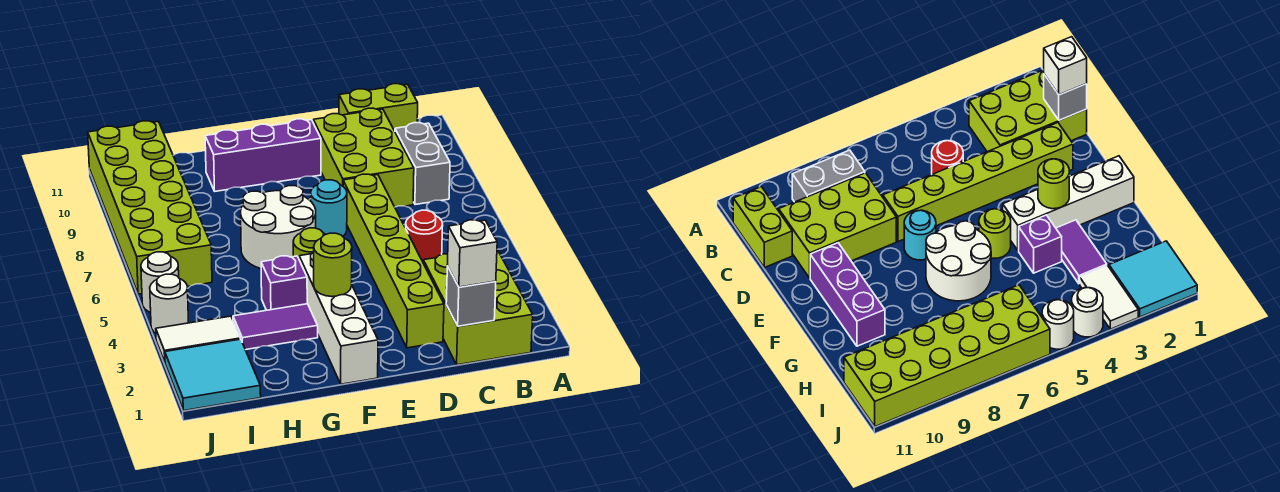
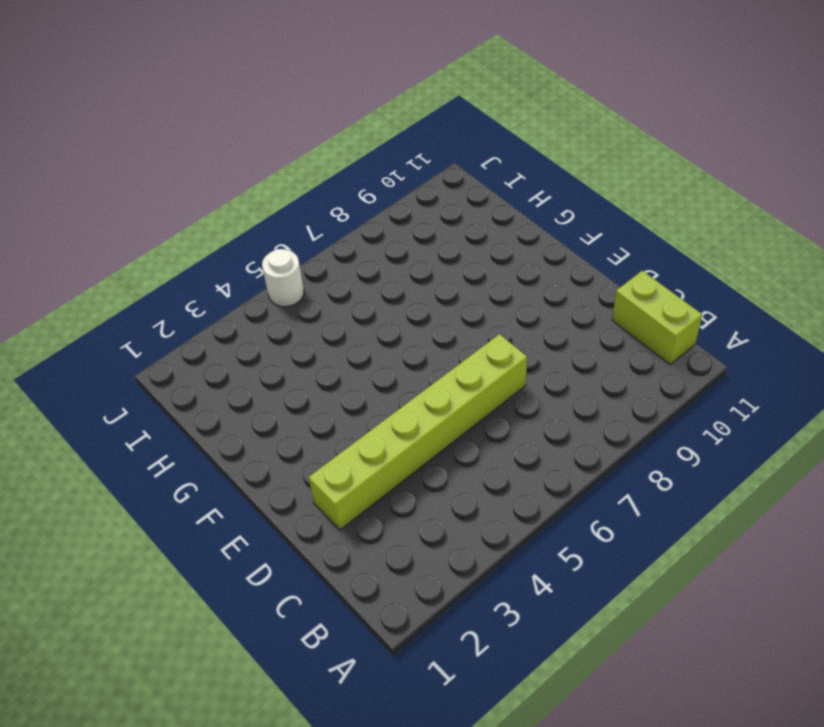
none -> lime 2x3 brick [423,249,533,365]
none -> grey 1x2 brick [395,123,450,205]
none -> red 1x1 round brick [406,210,443,262]

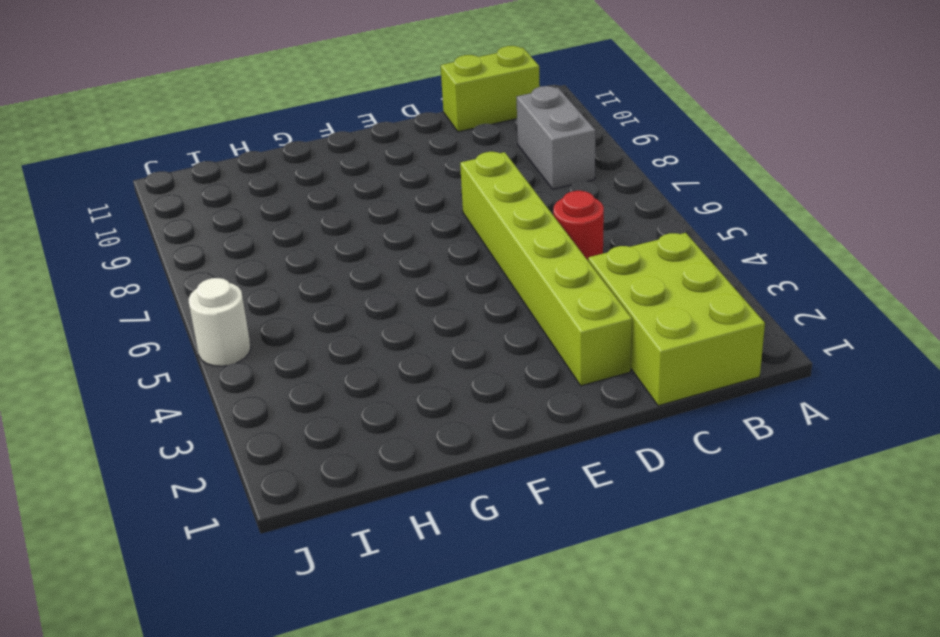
none -> lime 2x3 brick [313,108,414,207]
none -> cyan 1x1 round brick [311,180,347,236]
none -> purple 1x3 brick [205,119,321,191]

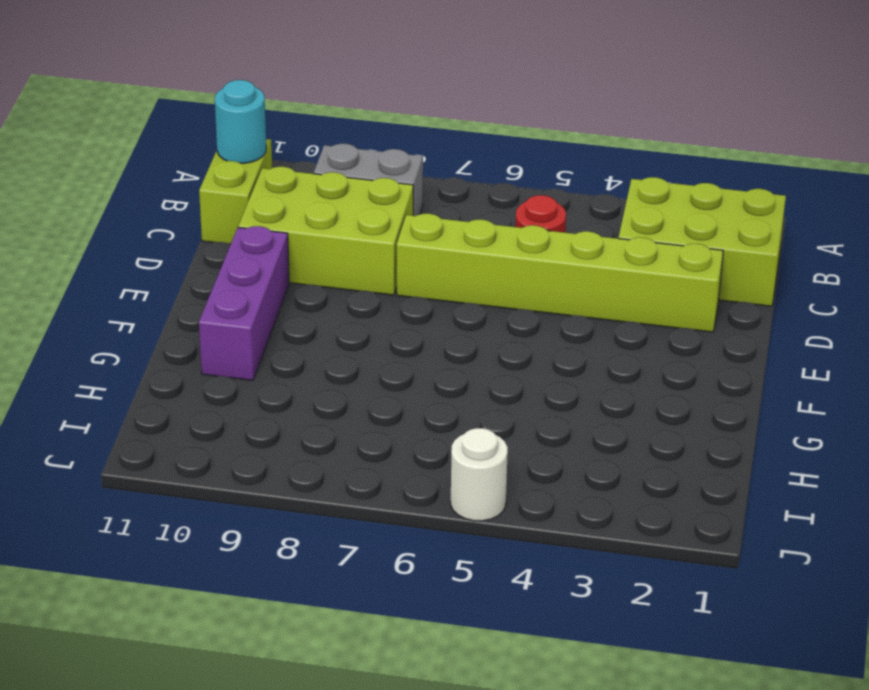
cyan 1x1 round brick [215,80,266,163] -> cyan 1x1 round brick moved to [311,180,347,236]
none -> white 1x4 brick [299,252,378,384]
none -> lime 1x1 round brick [293,228,326,258]
none -> white 2x2 round brick [241,186,316,269]

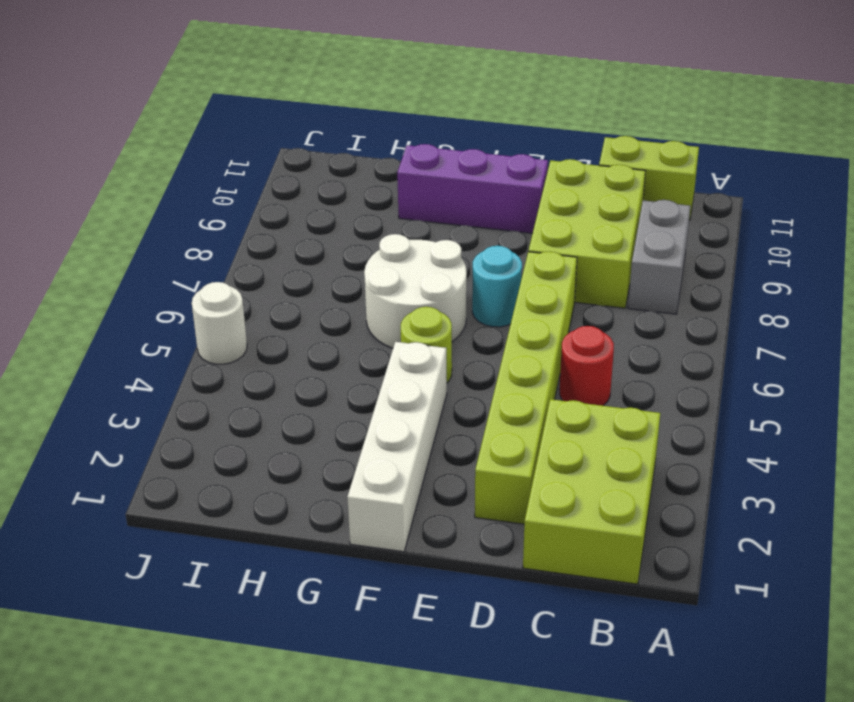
none -> purple 1x2 tile [233,304,318,350]
none -> purple 1x1 brick [261,256,307,310]
none -> cyan 2x2 tile [165,339,261,411]

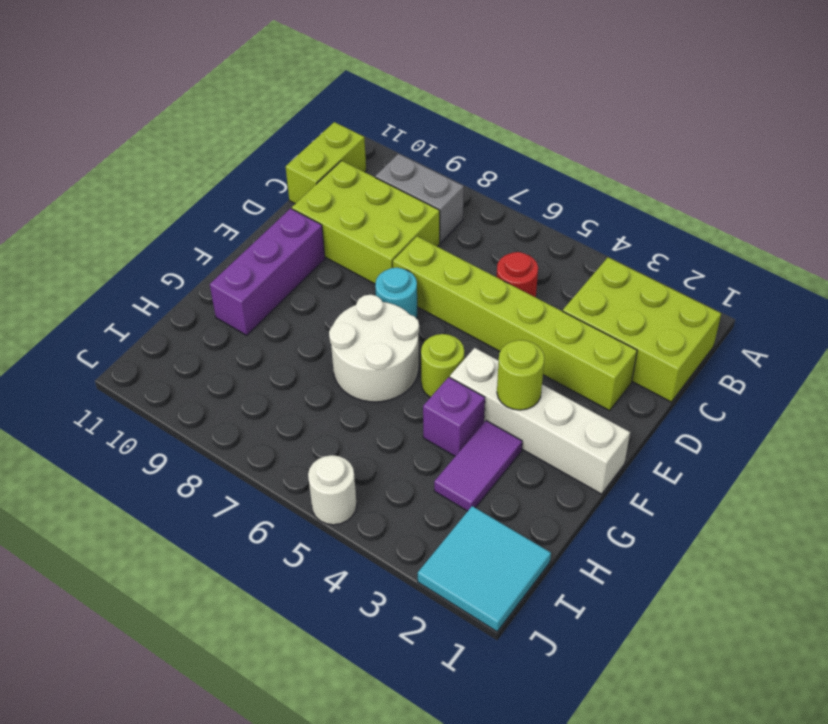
none -> white 1x2 tile [156,316,240,362]
none -> lime 2x6 brick [88,121,212,294]
none -> white 1x1 round brick [150,274,188,333]

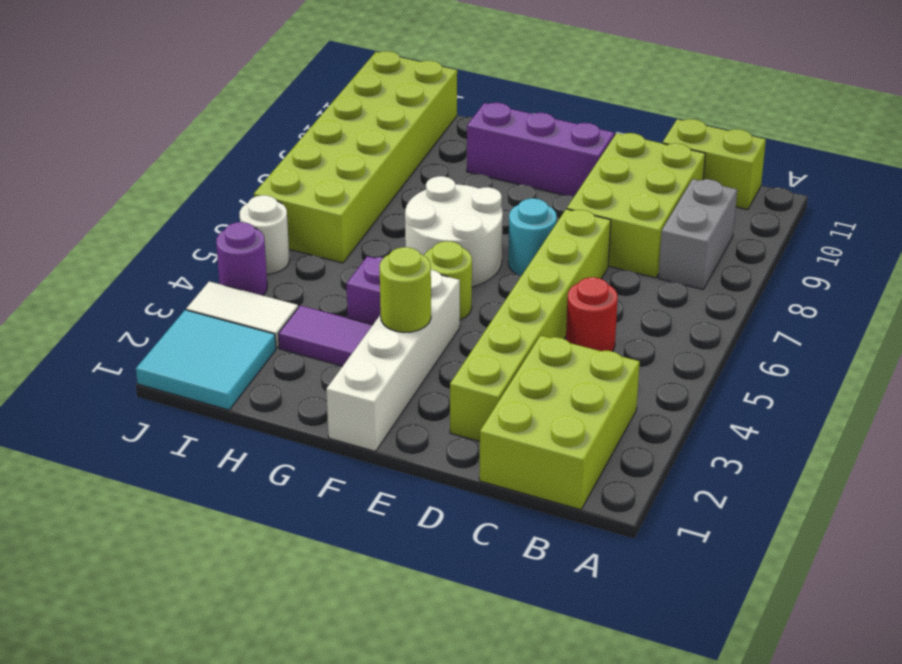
purple 1x1 round brick [216,222,267,295] -> white 1x1 round brick [150,274,188,333]
none -> grey 1x1 brick [446,266,496,326]
none -> white 1x1 brick [447,220,497,287]

